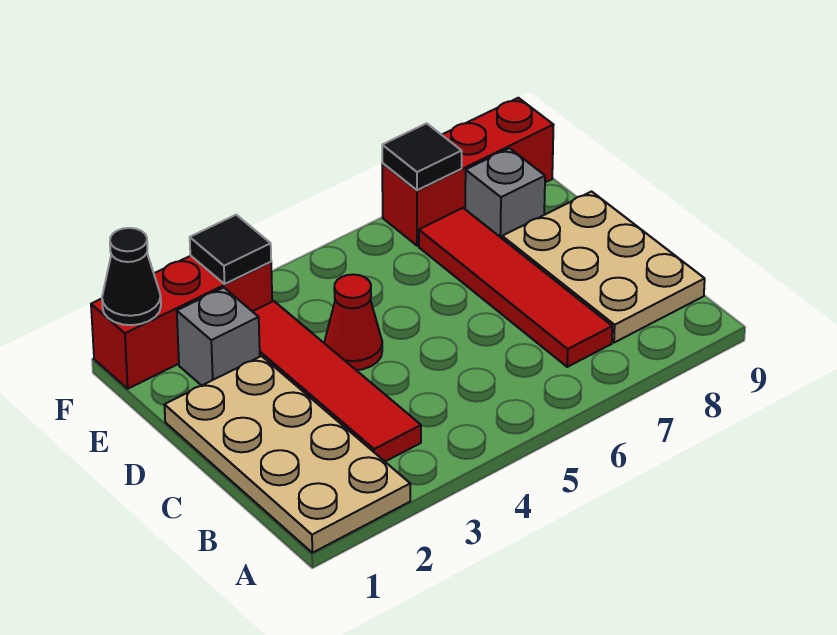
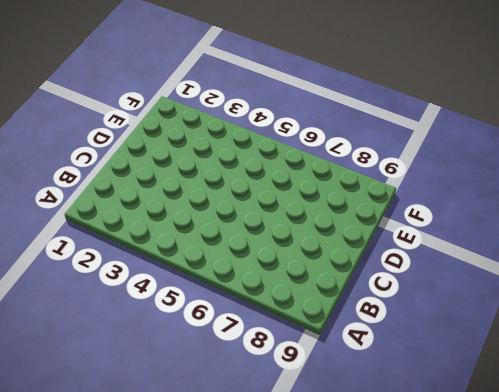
none -> tan 2x4 plate [164,356,410,553]
none -> red 1x4 tile [252,301,421,461]
none -> red 1x4 tile [419,208,612,367]

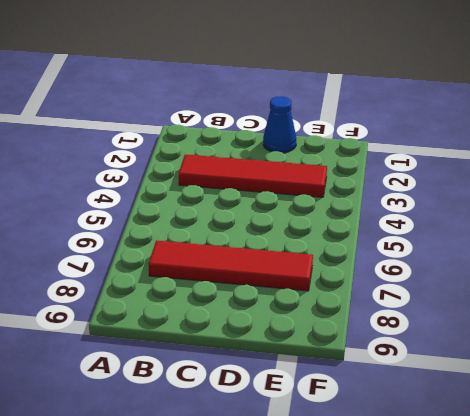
blue 1x1 cone [263,96,296,153] -> tan 2x4 plate [164,356,410,553]
none -> tan 2x3 plate [502,192,705,343]
none -> red 1x1 cone [325,275,382,370]
none -> grey 1x1 brick [177,288,260,386]

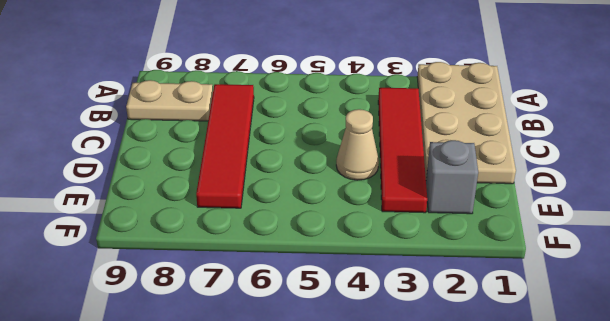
tan 1x2 plate [126,80,213,121] -> tan 2x3 plate [502,192,705,343]
tan 1x1 cone [336,109,379,180] -> red 1x1 cone [325,275,382,370]
none -> grey 1x1 brick [465,148,545,238]
none -> red 1x3 brick [91,256,272,389]
none -> red 1x3 brick [382,98,553,246]

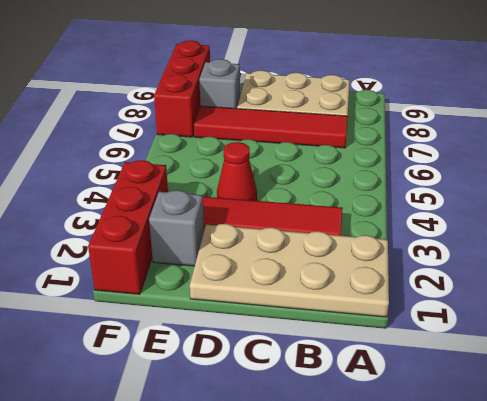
none -> black 1x1 cone [102,228,161,325]
none -> black 1x1 tile [190,215,271,284]
none -> black 1x1 tile [382,123,462,190]

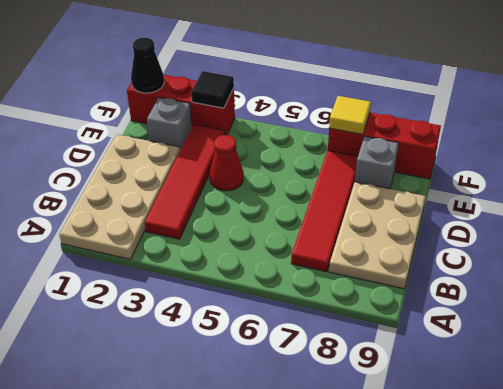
yellow 1x1 tile [329,96,371,134] -> black 1x1 tile [382,123,462,190]

